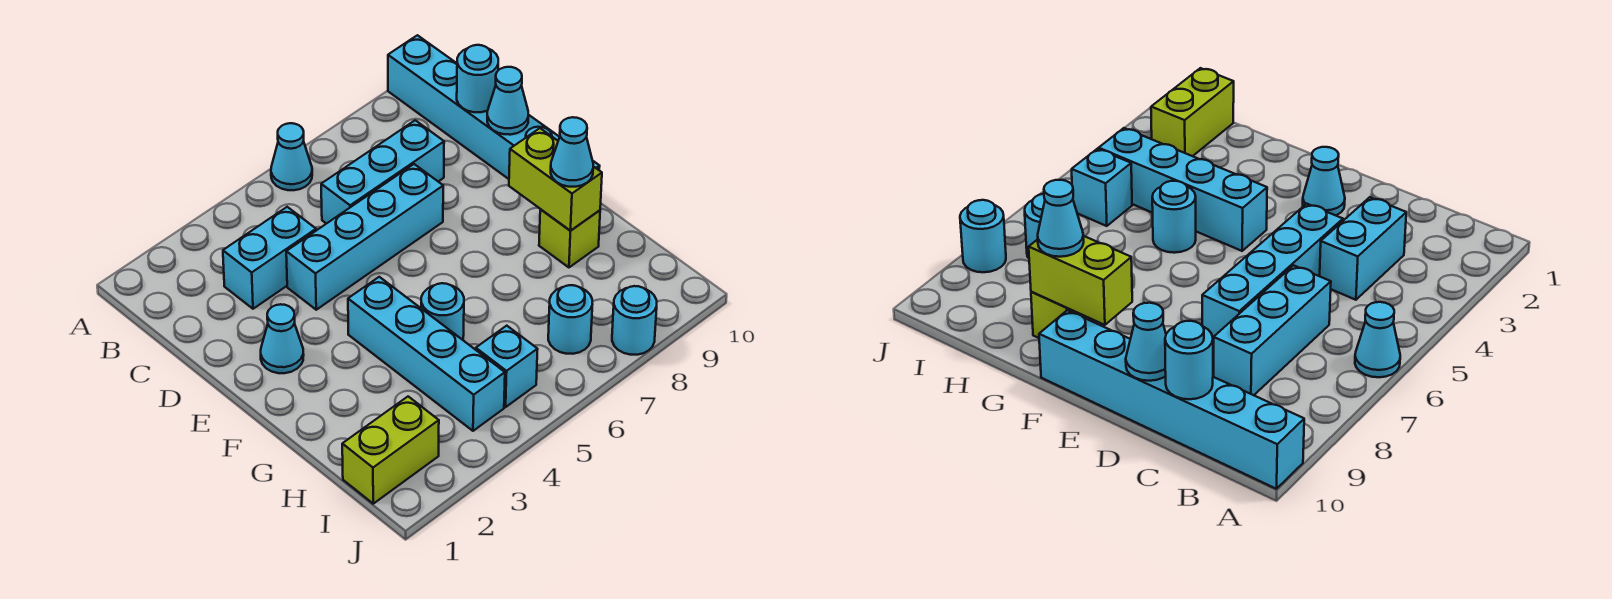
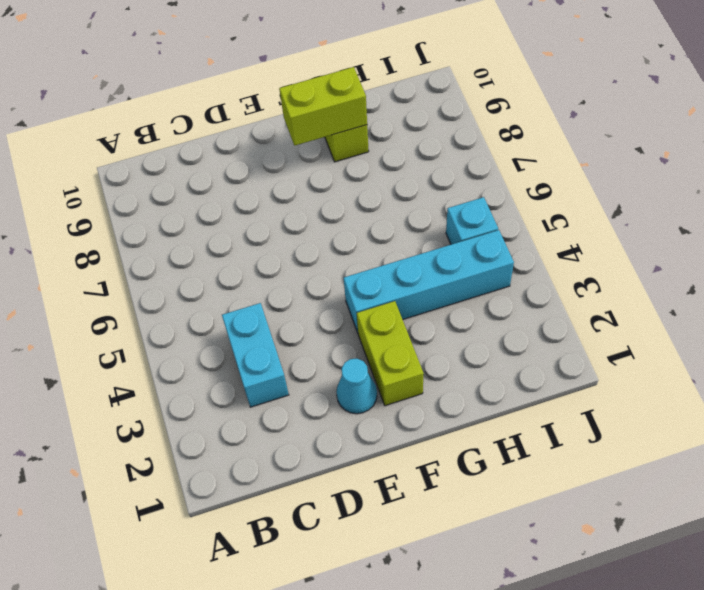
lime 1x2 brick [357,301,424,406] -> lime 1x2 brick moved to [342,397,439,504]
none -> cyan 1x1 cone [271,123,312,190]
none -> cyan 1x6 brick [388,35,600,179]
none -> cyan 1x3 brick [321,120,444,224]

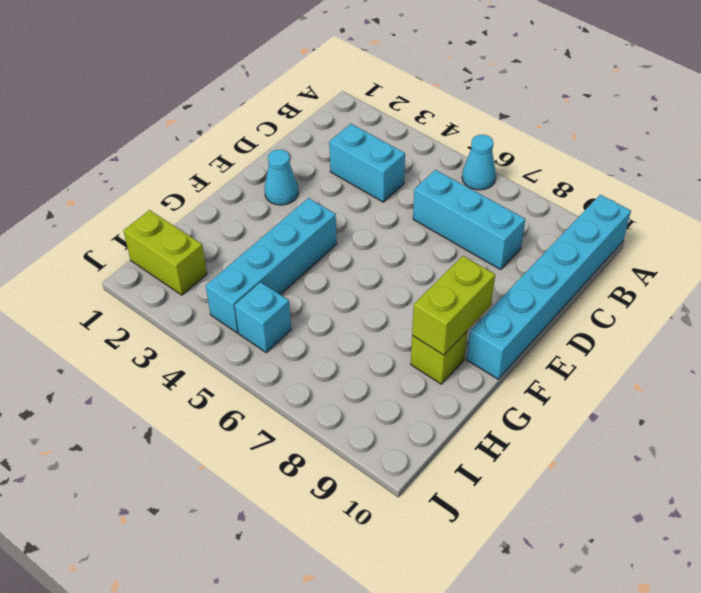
none -> cyan 1x4 brick [286,164,443,310]
none -> cyan 1x1 round brick [421,283,464,340]
none -> cyan 1x1 round brick [548,285,592,354]

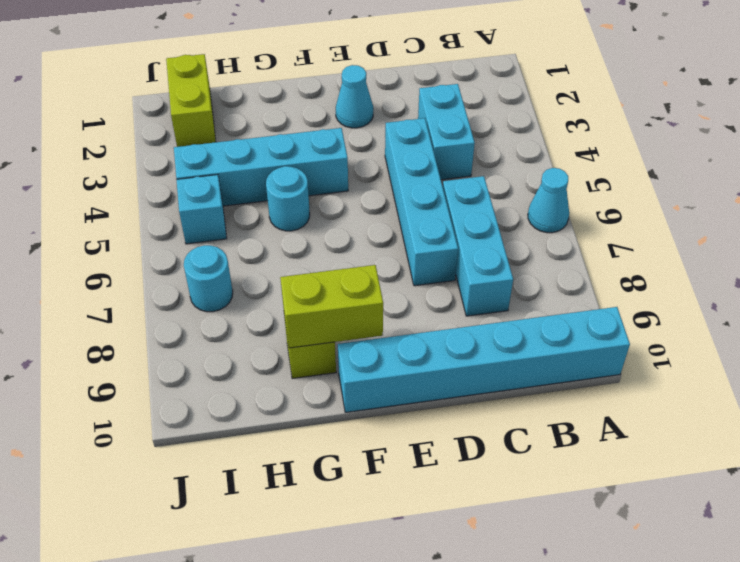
none -> cyan 1x1 round brick [612,286,657,355]
none -> cyan 1x1 round brick [457,45,498,112]
none -> cyan 1x1 cone [487,67,528,135]

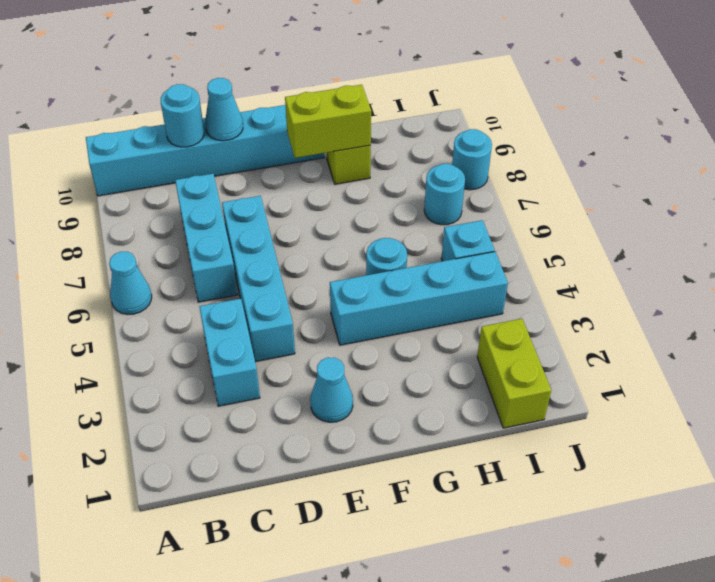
none -> cyan 1x1 cone [551,117,593,187]

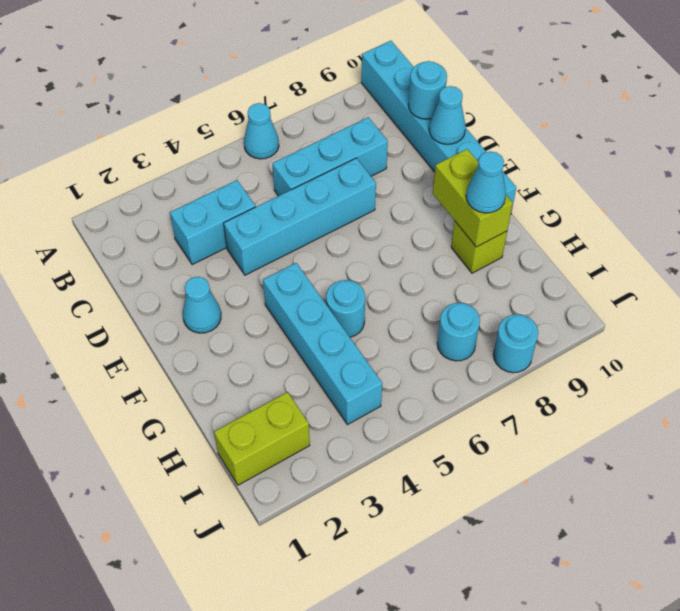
none -> cyan 1x1 brick [476,326,538,407]

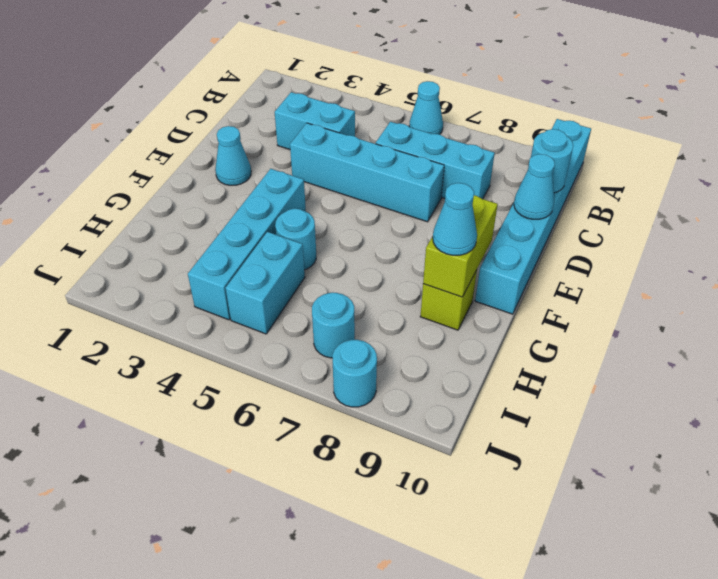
cyan 1x2 brick [226,232,305,334] -> cyan 1x1 brick [476,326,538,407]
none -> lime 1x2 brick [342,397,439,504]

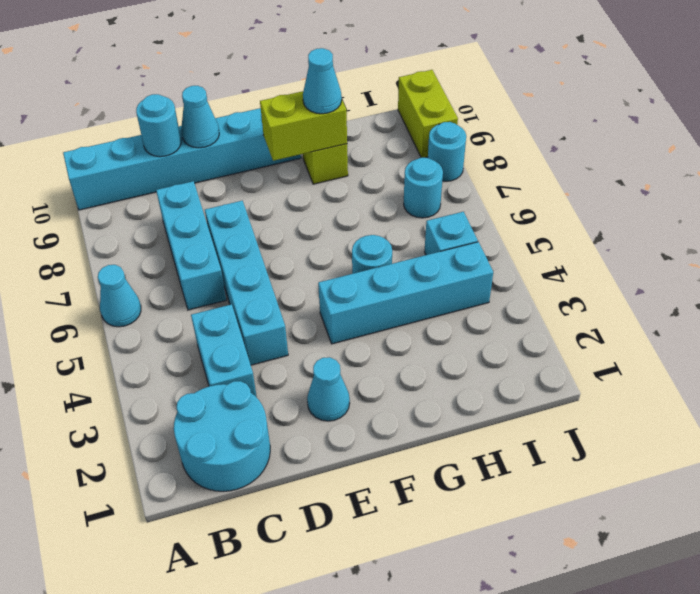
cyan 2x2 round brick [174,381,270,491] -> none
lime 1x2 brick [398,70,458,158] -> lime 1x2 brick moved to [342,397,439,504]

